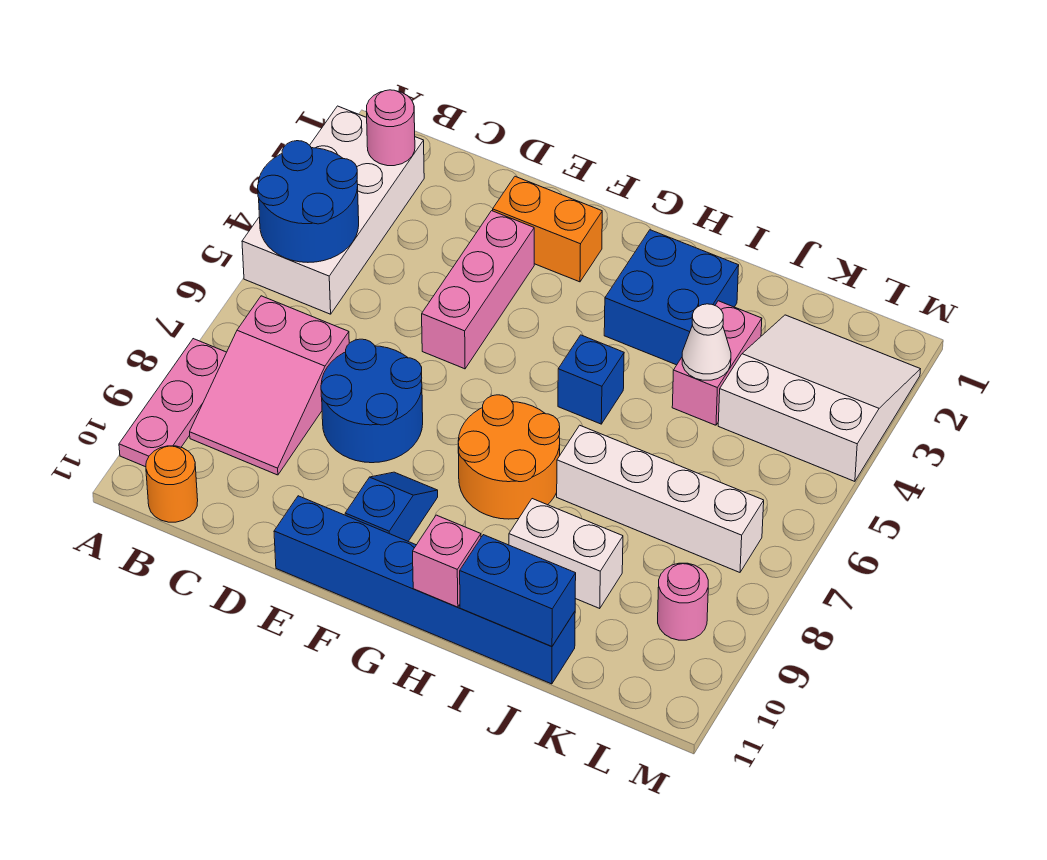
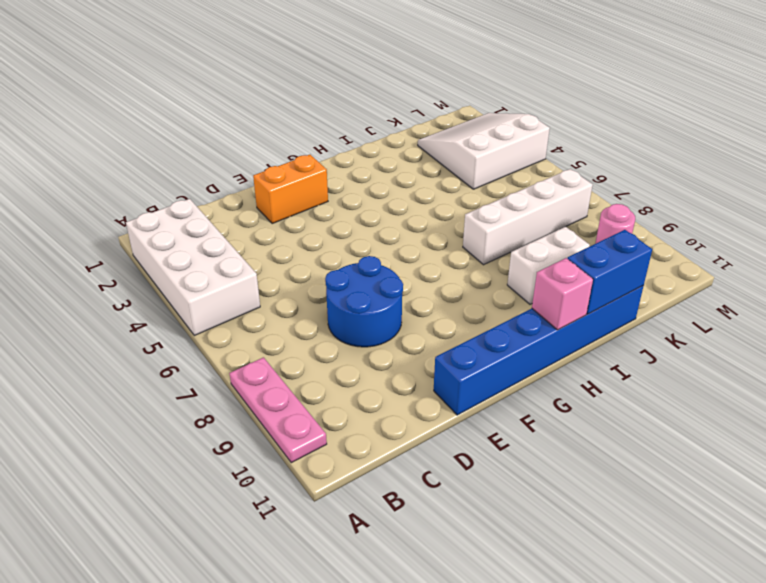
none -> pink 2x3 slope [190,296,349,475]
none -> orange 1x1 round brick [146,446,198,522]
none -> pink 1x3 brick [422,211,534,369]

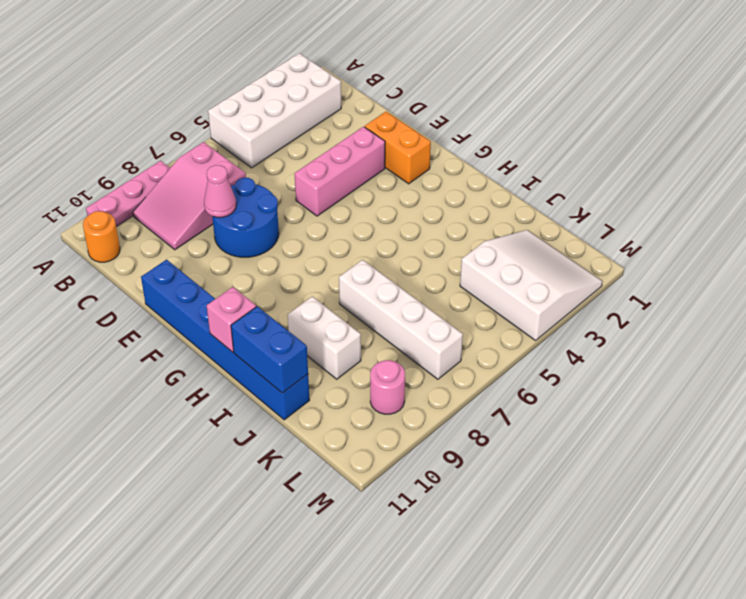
pink 1x1 cone [204,165,236,217] -> none
none -> blue 1x2 slope [345,472,438,541]
none -> orange 2x2 round brick [458,395,560,519]
none -> blue 2x2 brick [604,230,739,365]

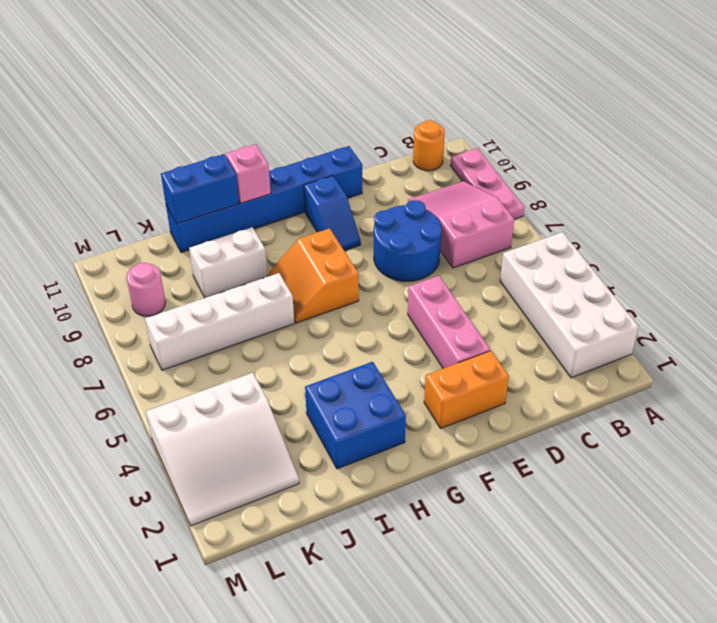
orange 2x2 slope [269,228,359,323] -> orange 2x2 round brick [458,395,560,519]
none -> blue 1x1 brick [558,335,624,424]
none -> pink 1x2 brick [672,301,762,425]
none -> blue 2x2 round brick [258,141,359,262]

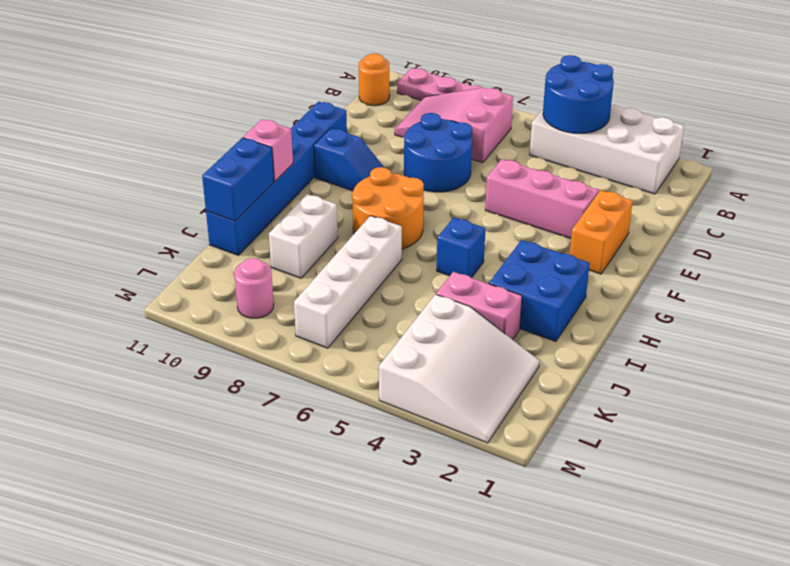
none -> pink 1x1 round brick [366,90,415,166]
none -> white 1x1 cone [682,304,731,380]

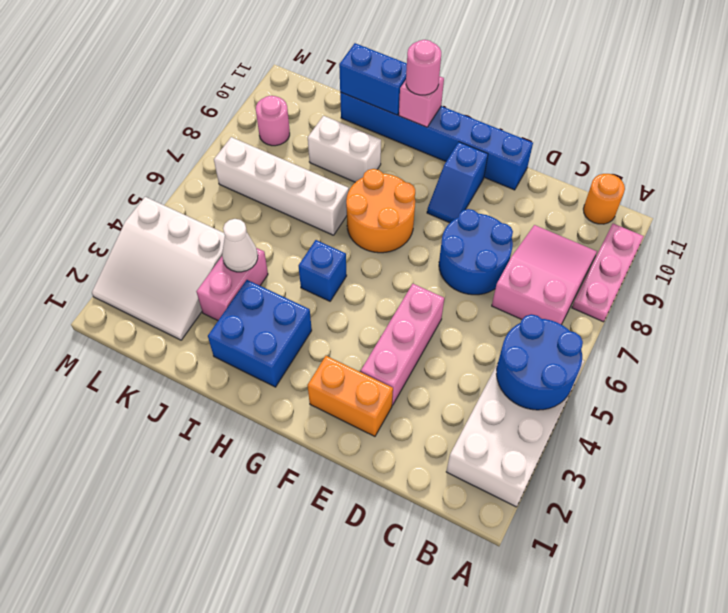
pink 1x1 round brick [406,40,441,95] -> pink 1x1 round brick moved to [366,90,415,166]

